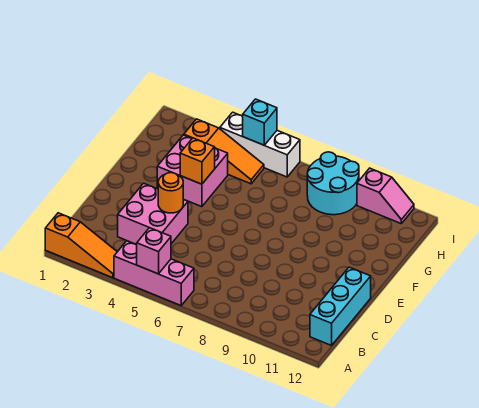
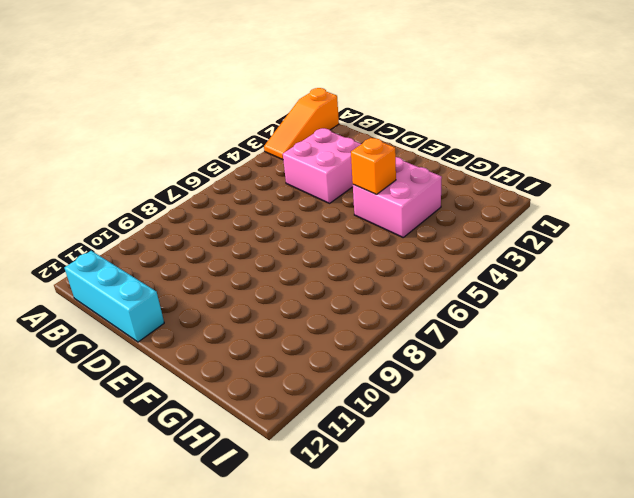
none -> pink 1x3 brick [114,241,194,305]
none -> orange 1x3 slope [184,119,264,184]
none -> cyan 2x2 round brick [307,152,359,215]

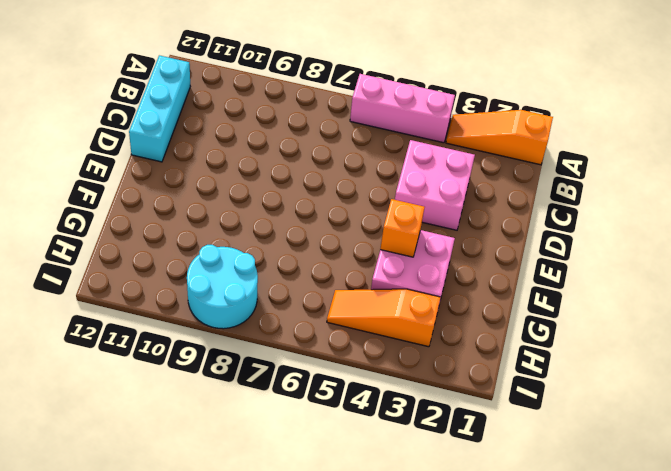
none -> white 1x3 brick [220,112,300,177]
none -> pink 1x2 slope [357,168,414,223]
none -> pink 1x1 brick [137,228,171,274]

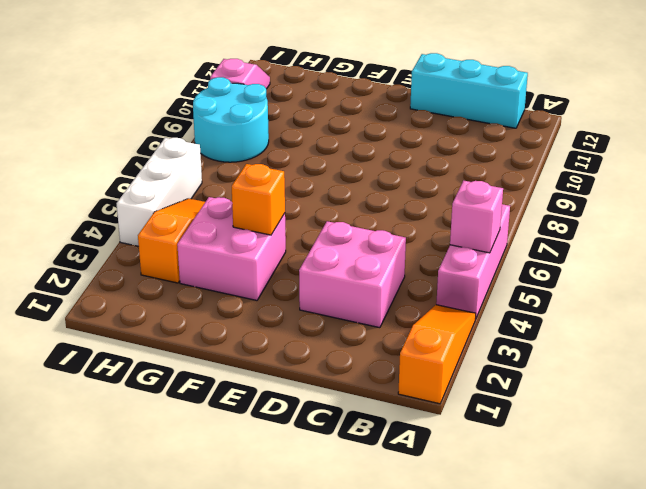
none -> orange 1x1 round brick [158,173,184,213]
none -> cyan 1x1 brick [243,99,277,145]

